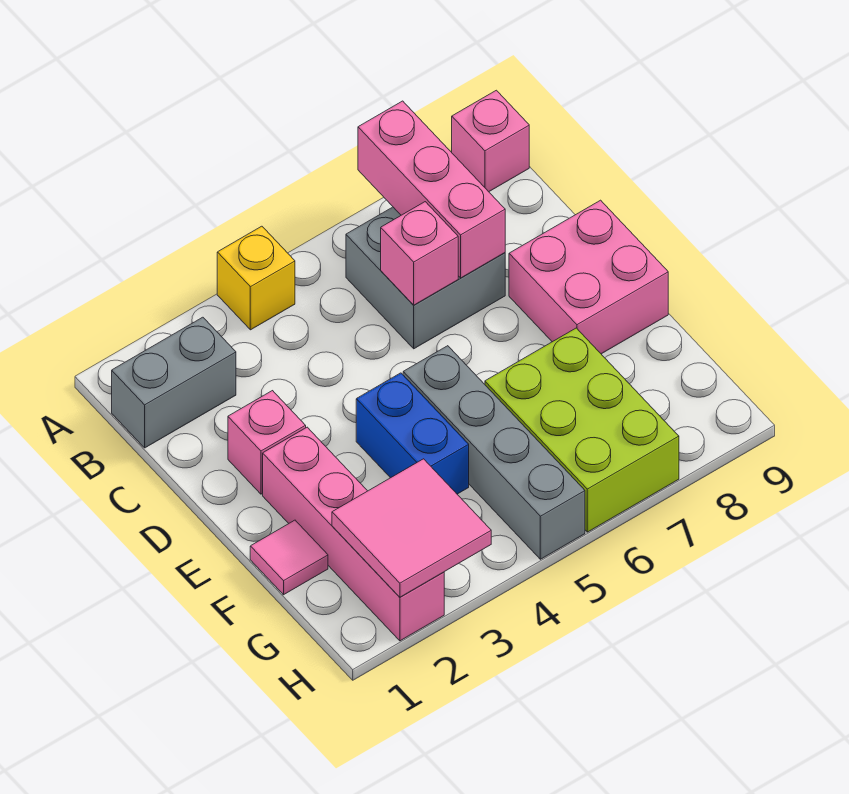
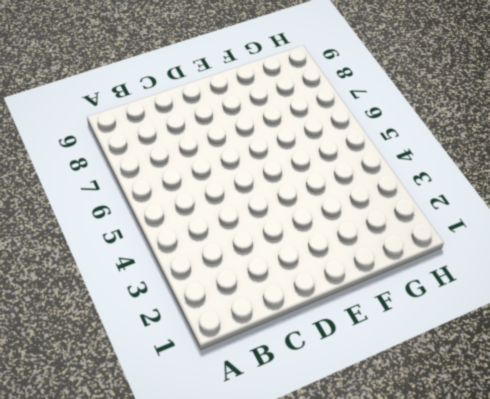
none -> yellow 1x1 brick [217,226,295,330]
none -> pink 1x1 brick [452,90,529,192]
none -> grey 1x2 brick [112,317,236,448]

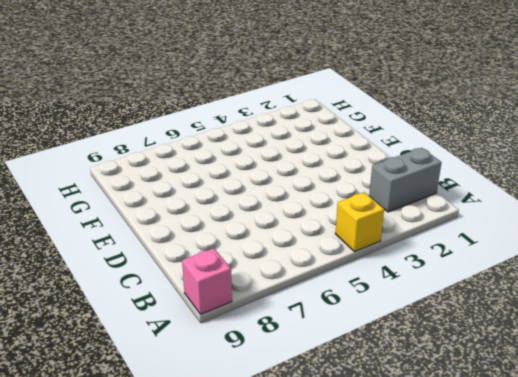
none -> grey 2x2 brick [346,207,505,349]
none -> pink 1x1 brick [228,391,306,494]
none -> pink 2x2 brick [509,200,668,354]

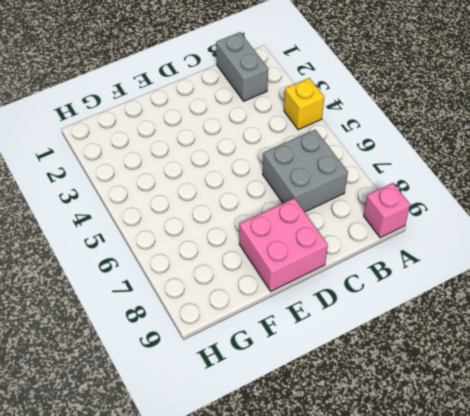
none -> pink 1x1 brick [228,391,306,494]
none -> pink 1x4 brick [263,427,444,641]
none -> blue 1x2 brick [356,373,469,494]

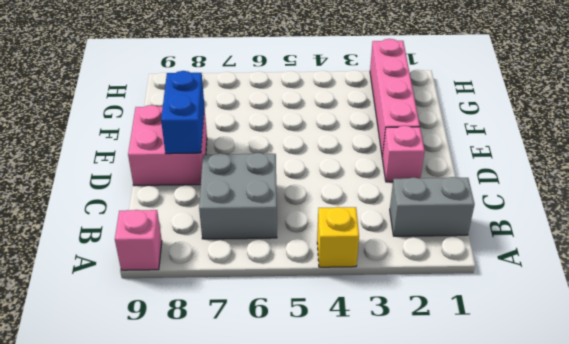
blue 1x2 brick [161,71,204,154] -> blue 1x2 brick moved to [356,373,469,494]
none -> grey 1x4 brick [403,346,585,559]
none -> pink 1x1 tile [250,520,328,595]
none -> lime 2x3 brick [485,328,679,532]

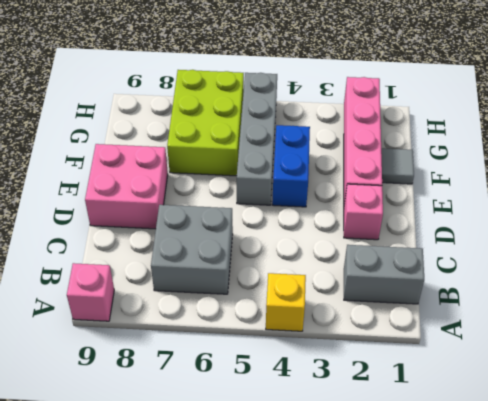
grey 1x1 tile [381,148,414,184] -> pink 1x1 tile [250,520,328,595]
none -> pink 1x3 brick [358,101,505,278]
none -> pink 1x1 brick [381,202,458,305]
none -> pink 2x2 tile [332,459,491,597]

